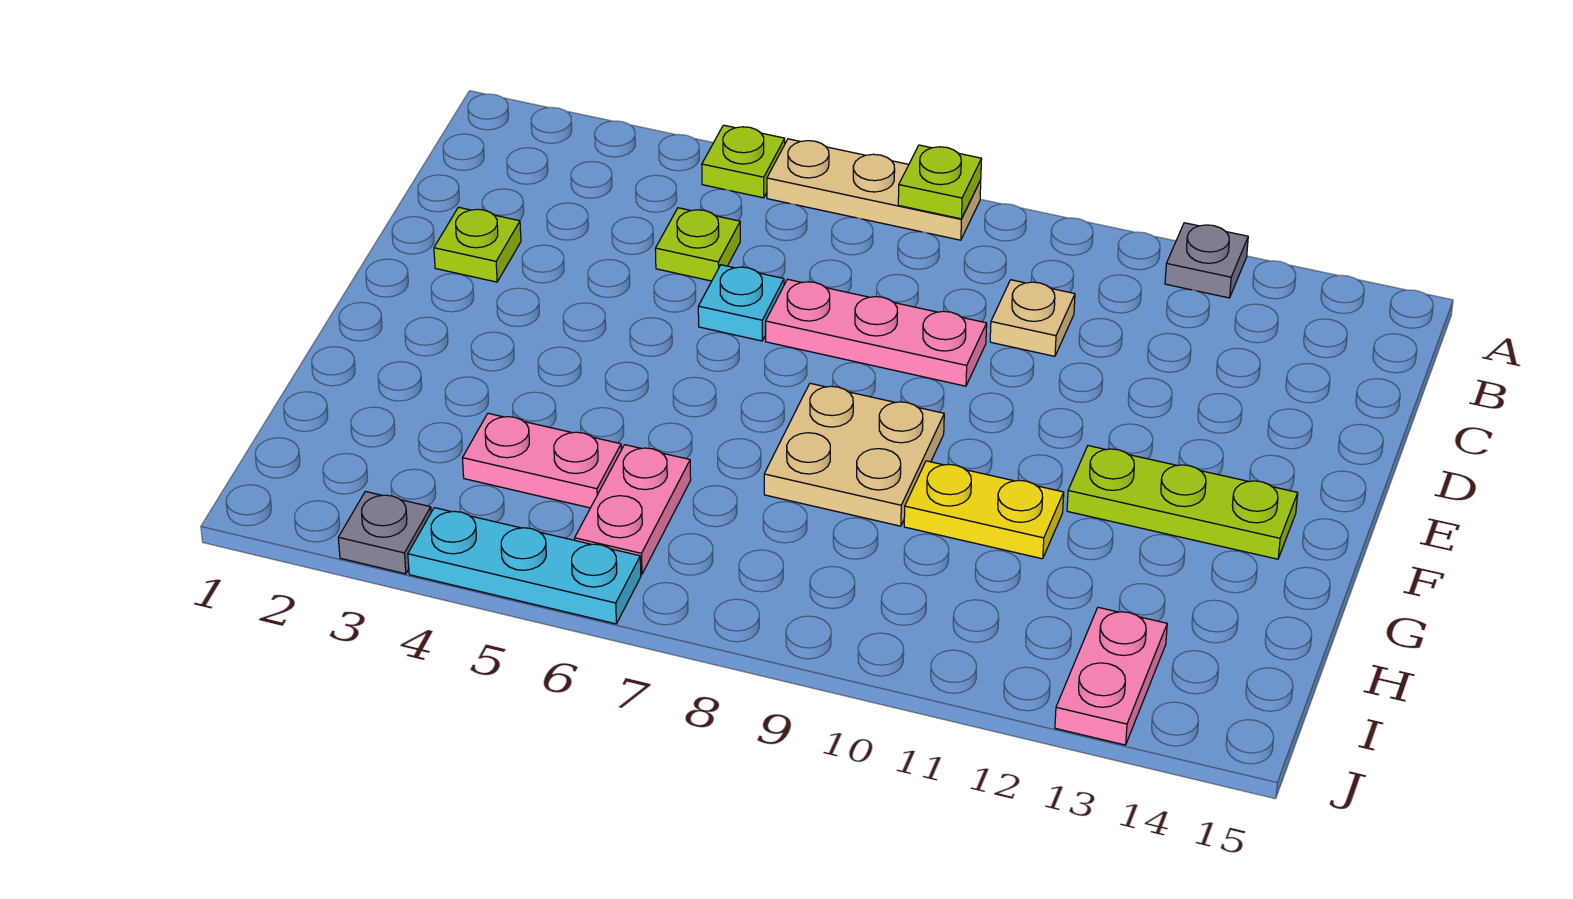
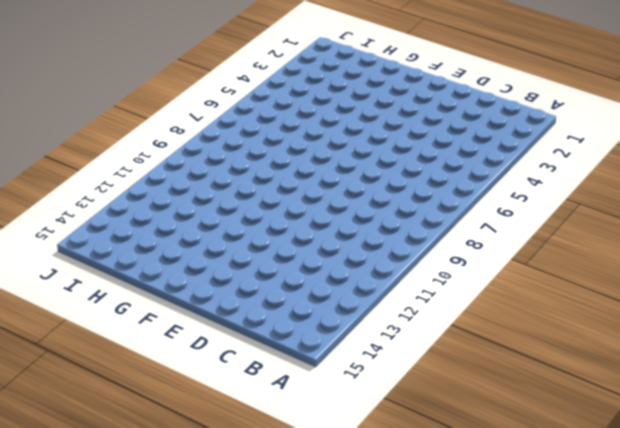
none -> lime 1x1 plate [702,125,785,198]
none -> tan 1x3 plate [767,139,981,240]
none -> grey 1x1 plate [1165,223,1248,298]

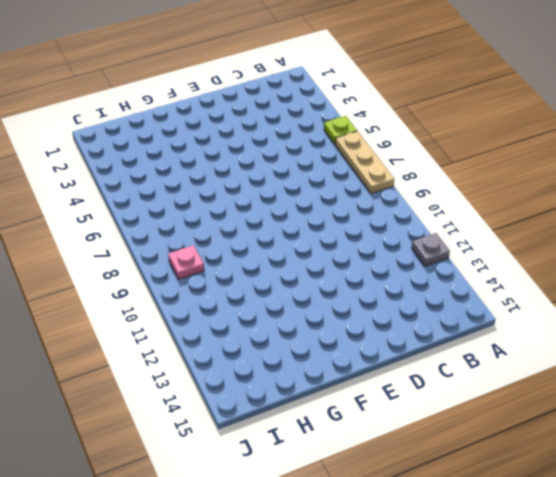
pink 1x1 plate [168,245,204,279] -> none
none -> lime 1x1 plate [655,208,740,281]
none -> tan 1x1 plate [990,280,1075,356]
none -> lime 1x1 plate [434,207,521,282]

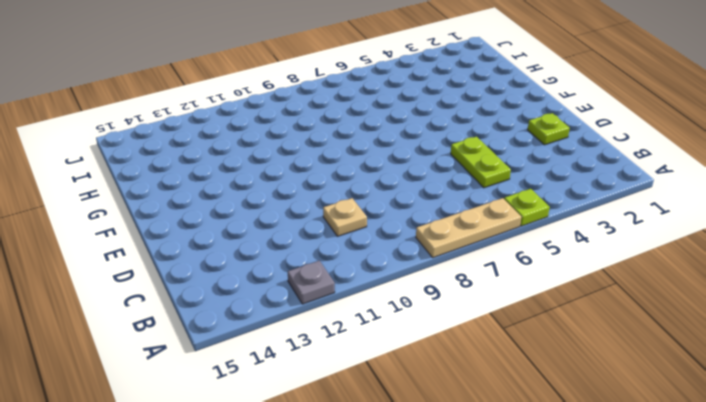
lime 1x2 plate [451,137,511,188] -> lime 1x1 plate [655,208,740,281]
none -> cyan 1x1 plate [698,265,784,341]
none -> pink 1x3 plate [766,279,987,386]
none -> tan 2x2 plate [764,383,944,526]

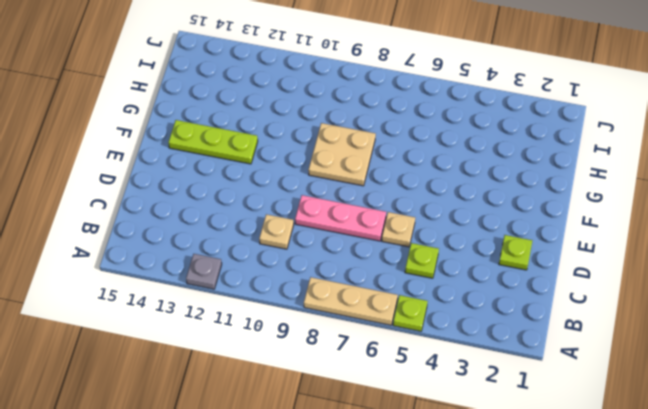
tan 1x1 plate [382,212,415,247] -> cyan 1x1 plate [698,265,784,341]
none -> yellow 1x2 plate [904,461,1064,559]
none -> pink 1x2 plate [462,413,621,508]
none -> pink 1x2 plate [575,445,691,574]

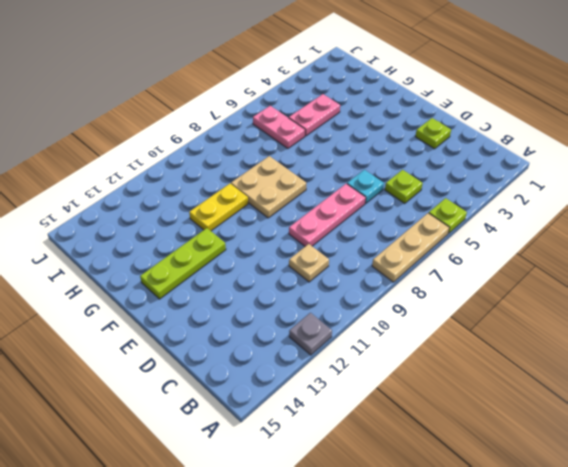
none -> pink 1x2 plate [1055,607,1167,745]
none -> grey 1x1 plate [338,491,431,574]
none -> cyan 1x3 plate [408,508,641,624]

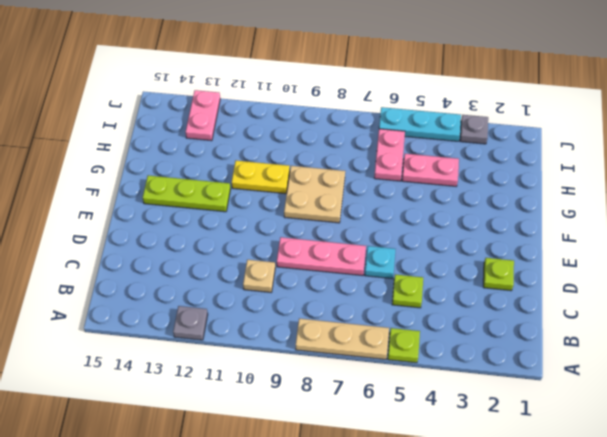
none -> lime 1x1 plate [898,145,982,219]

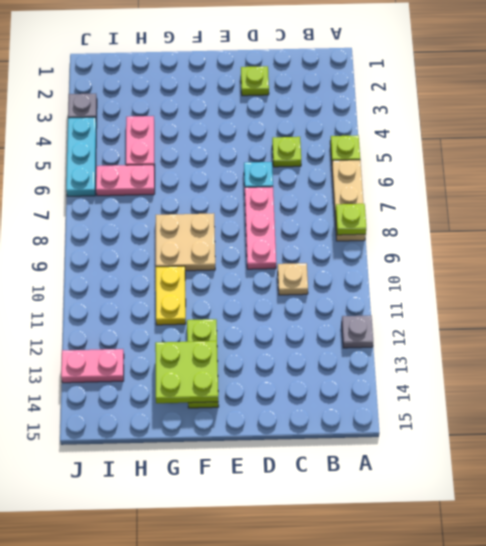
lime 2x2 plate [155,341,218,403] -> none

